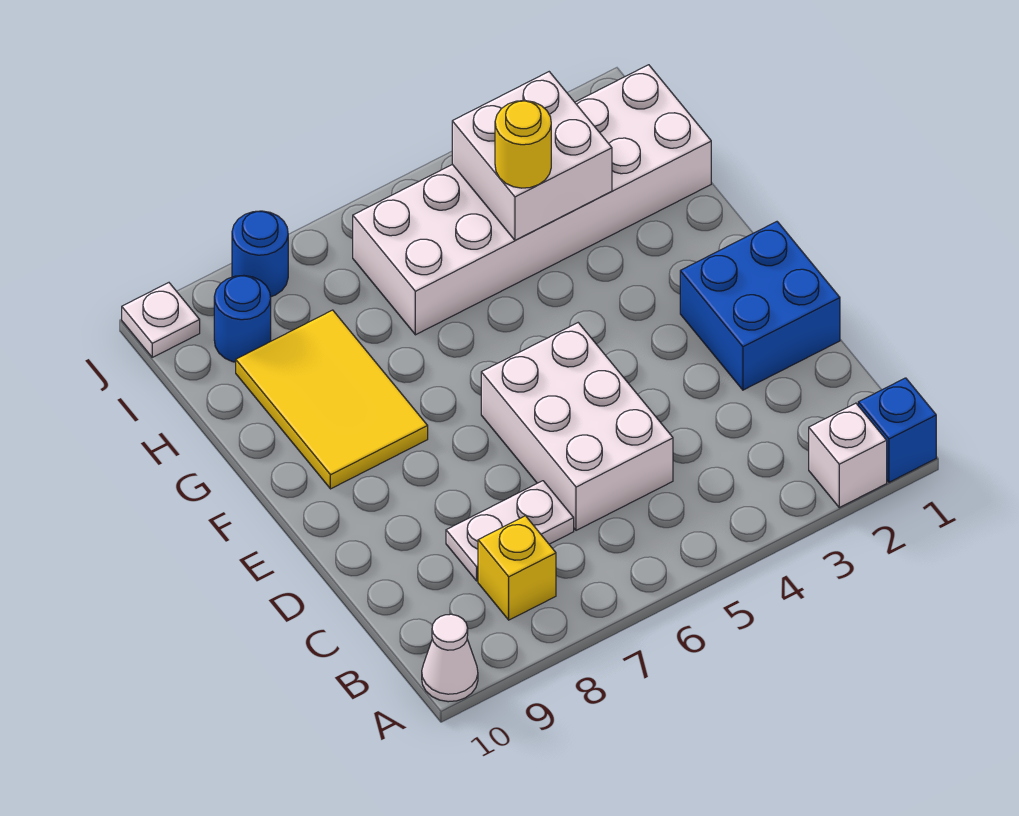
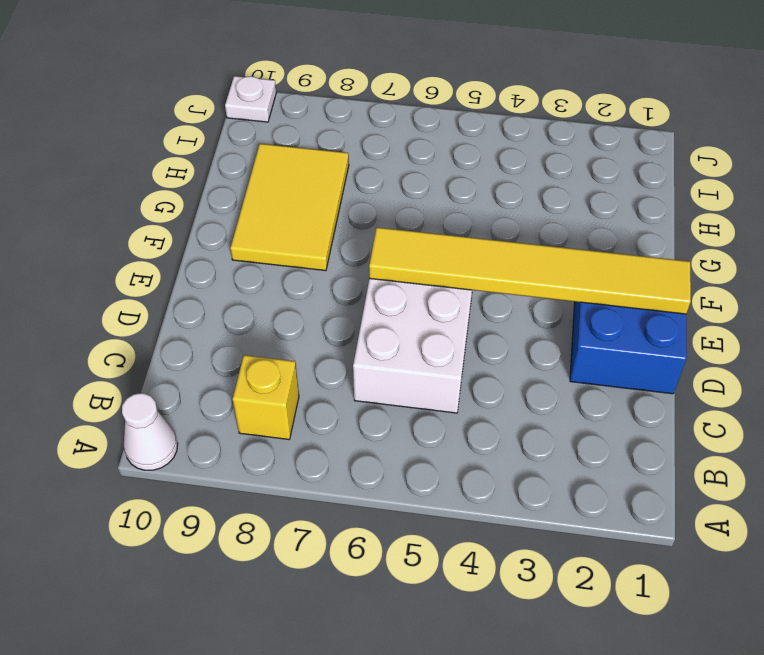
yellow 1x6 tile [369,227,691,314] -> none
none -> blue 1x1 brick [858,378,936,482]
none -> white 1x1 brick [809,403,887,507]
none -> white 1x2 plate [446,481,574,581]

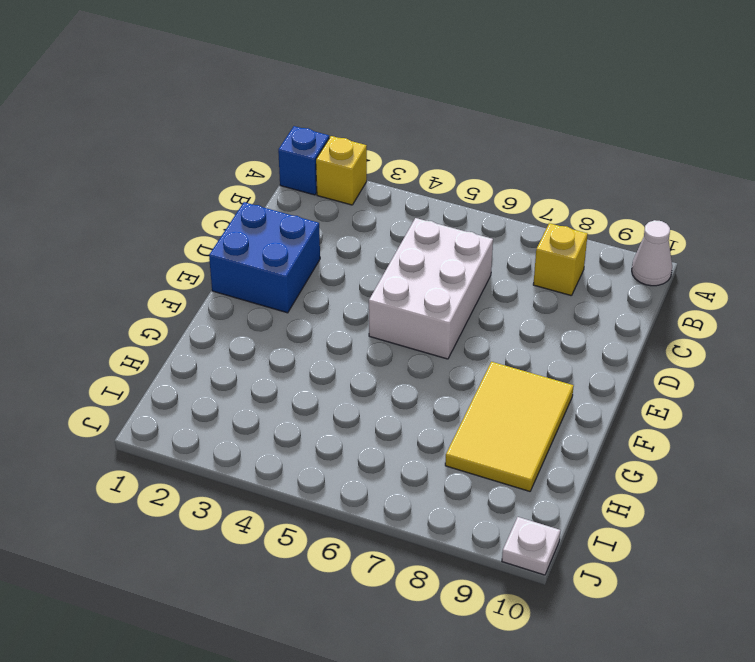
yellow 1x1 brick [316,136,367,205] -> white 1x1 brick [809,403,887,507]
none -> white 1x2 plate [446,481,574,581]
none -> white 2x6 brick [353,65,711,335]
none -> blue 1x1 round brick [214,275,271,362]

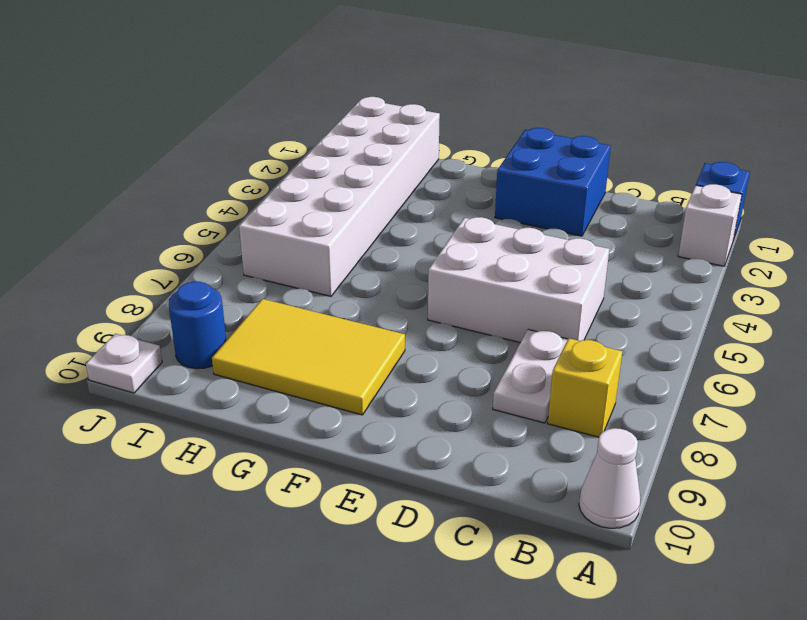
none -> blue 1x1 round brick [232,211,288,297]
none -> white 2x2 brick [452,72,612,240]
none -> yellow 1x1 round brick [495,101,551,188]

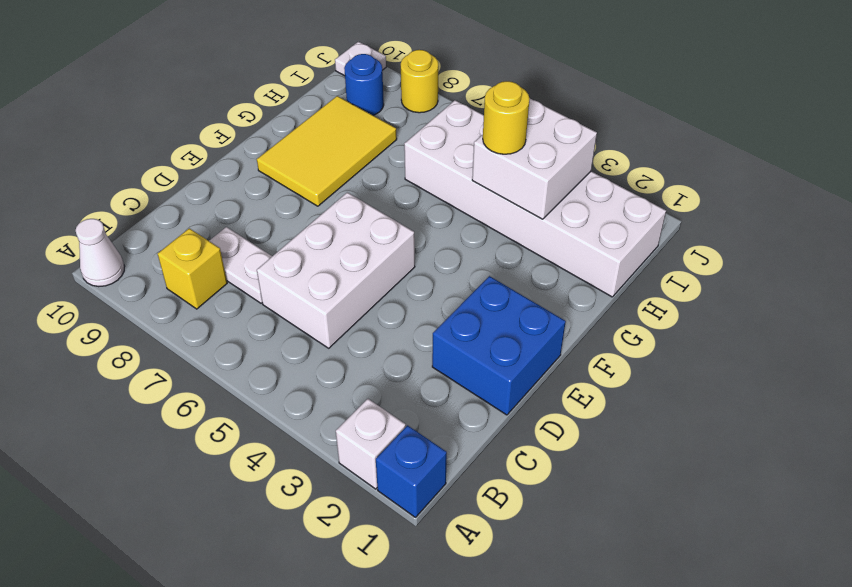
yellow 1x1 round brick [401,50,438,113] -> blue 1x1 round brick [232,211,288,297]

